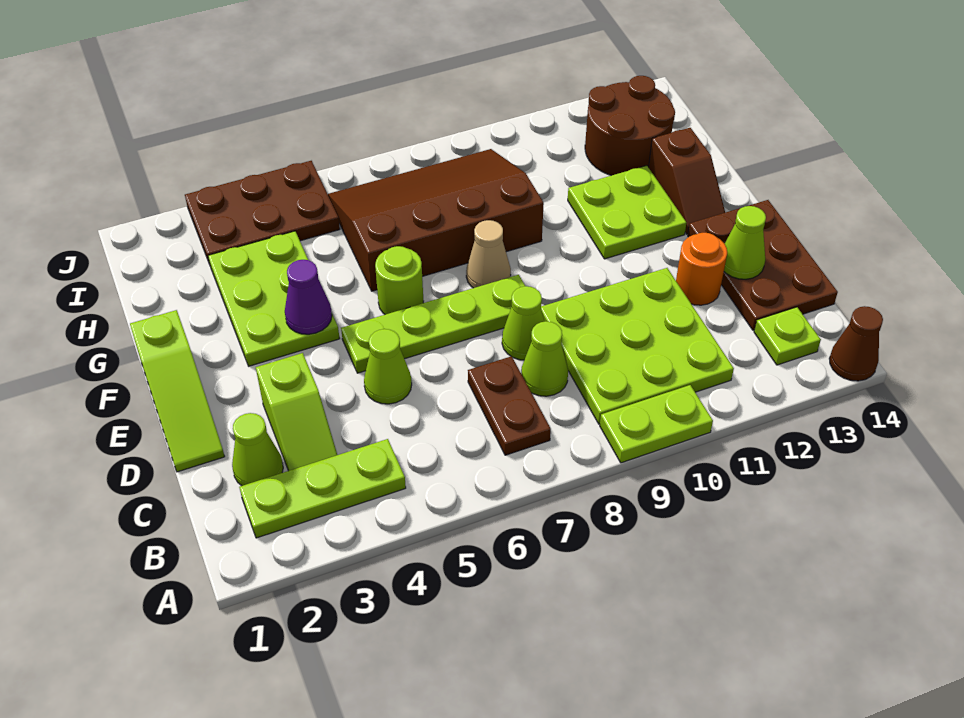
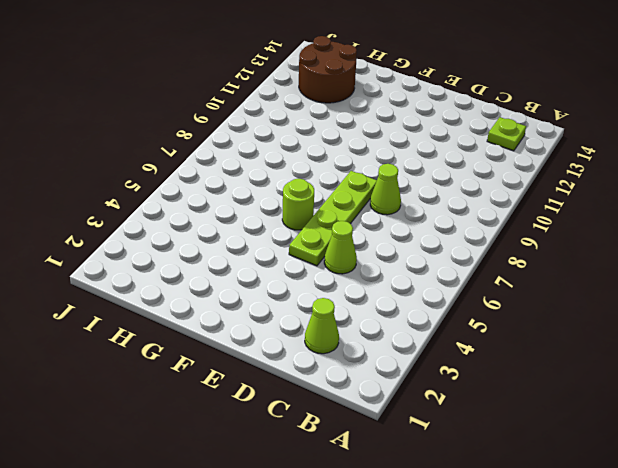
none -> lime 1x2 plate [600,385,713,463]
none -> brown 1x1 cone [829,306,883,381]
none -> lime 1x3 plate [239,439,406,538]

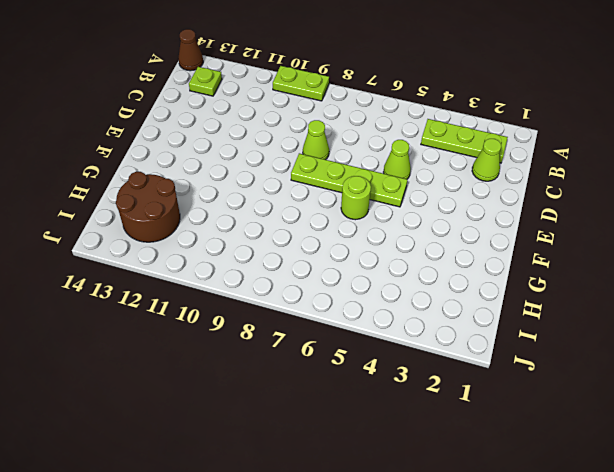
none -> brown 1x2 plate [468,356,551,455]
none -> lime 3x3 plate [541,268,734,424]
none -> lime 1x2 slope [256,353,337,471]

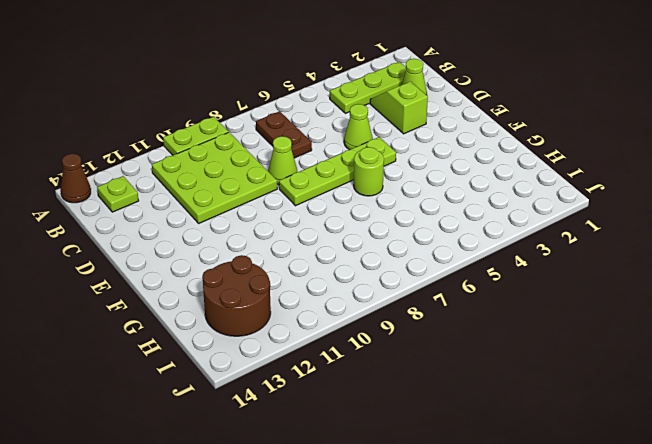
none -> lime 1x1 cone [521,321,568,396]
none -> brown 2x3 plate [688,200,838,330]
none -> lime 1x3 slope [130,310,225,472]

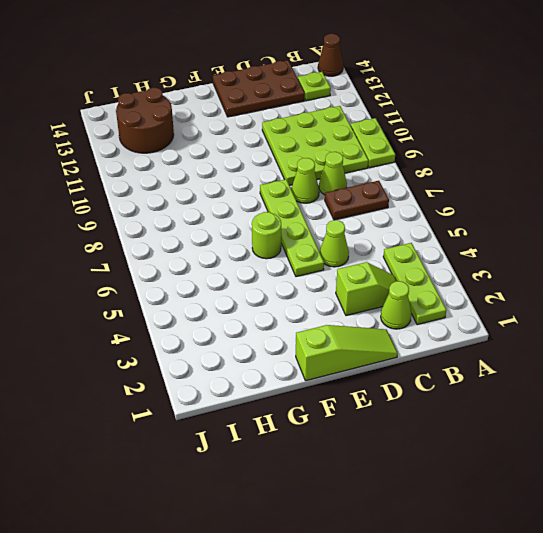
none -> orange 1x1 round brick [676,233,727,305]
none -> lime 2x3 plate [208,231,340,366]
none -> tan 1x1 cone [466,220,511,288]

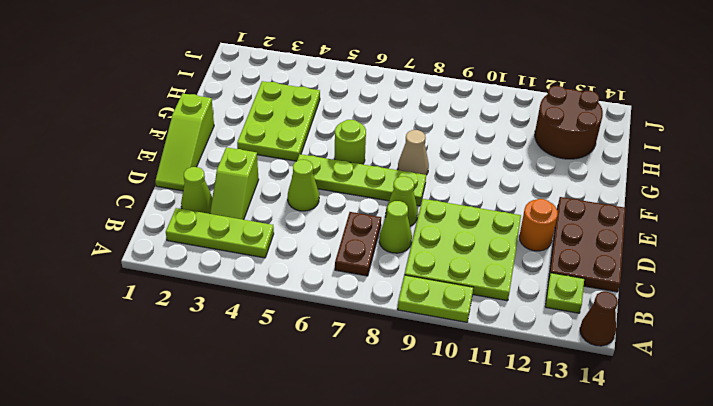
none -> lime 2x2 plate [568,166,686,259]
none -> brown 1x2 slope [649,128,725,234]
none -> brown 3x4 slope [328,149,544,291]

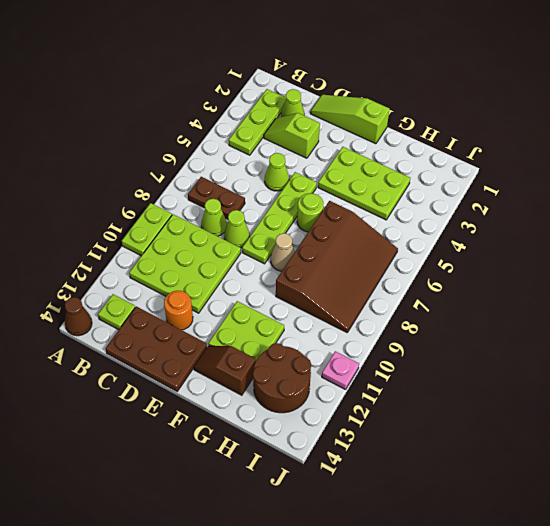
pink 1x1 plate [322,351,359,390] -> none
none -> brown 2x3 plate [185,161,340,264]
none -> lime 1x1 cone [724,206,766,279]
none -> purple 1x1 cone [285,260,332,334]

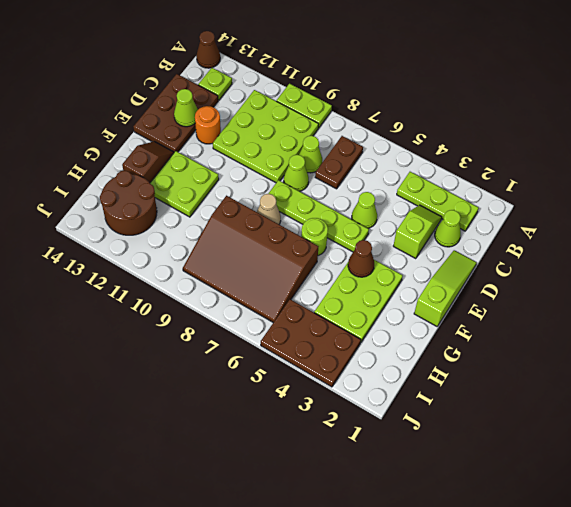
brown 1x1 cone [348,240,374,277] -> purple 1x1 cone [285,260,332,334]

